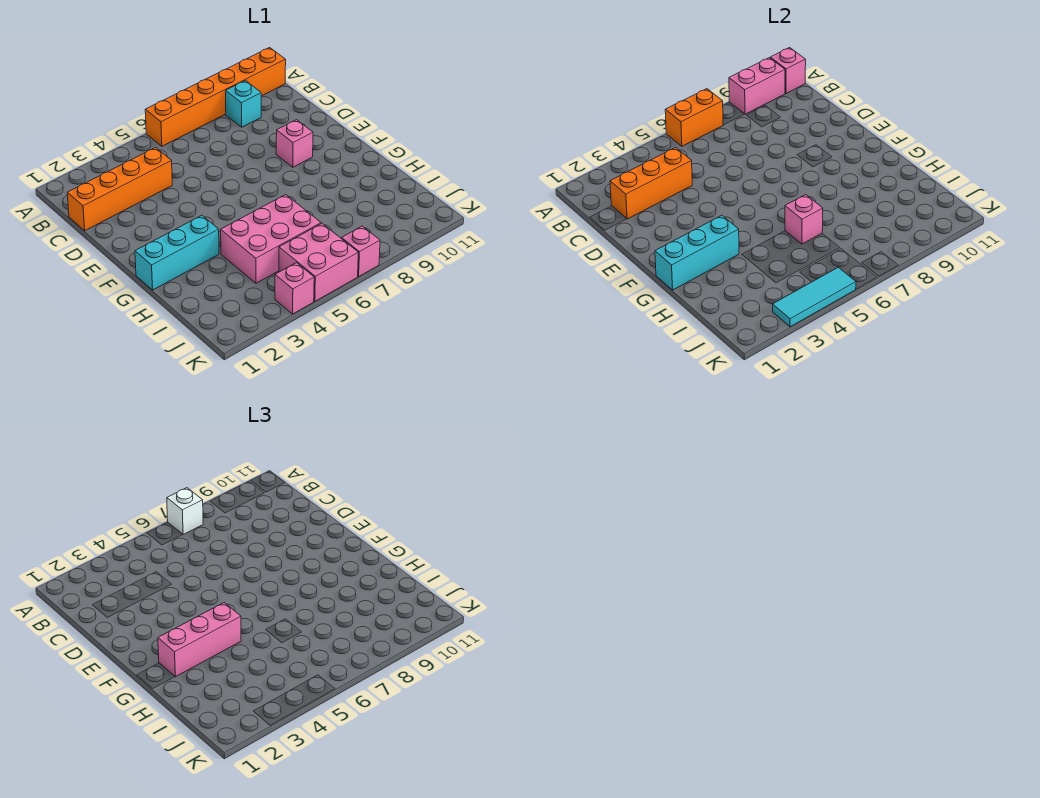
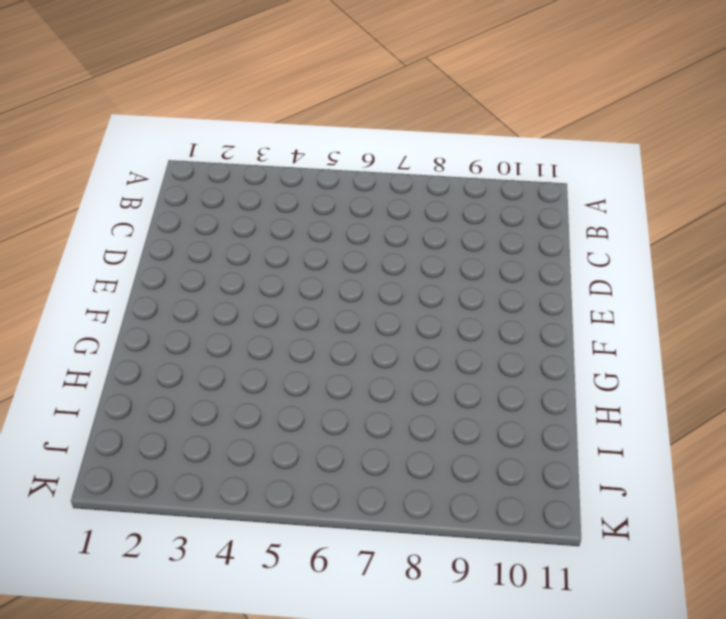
none -> orange 1x6 brick [145,48,286,146]
none -> cyan 1x1 brick [226,81,261,127]
none -> orange 1x4 brick [67,148,172,231]

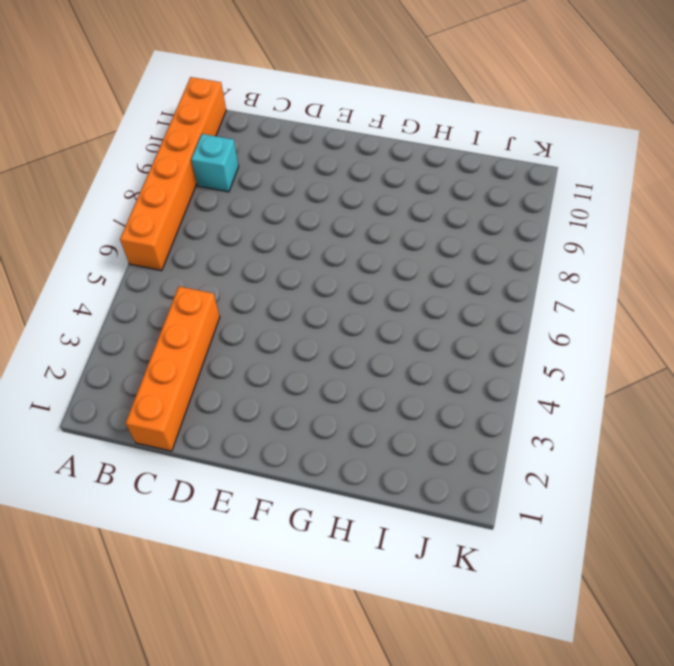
none -> pink 1x1 brick [276,120,313,167]
none -> cyan 1x3 brick [135,215,219,290]
none -> pink 2x3 brick [221,195,321,283]

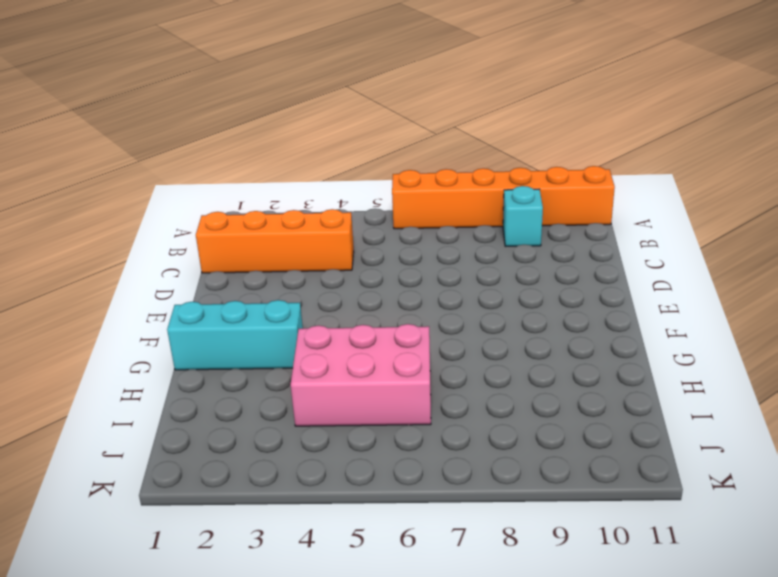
none -> pink 1x1 brick [276,120,313,167]
none -> pink 2x2 brick [279,224,358,301]
none -> pink 1x1 brick [275,263,314,314]

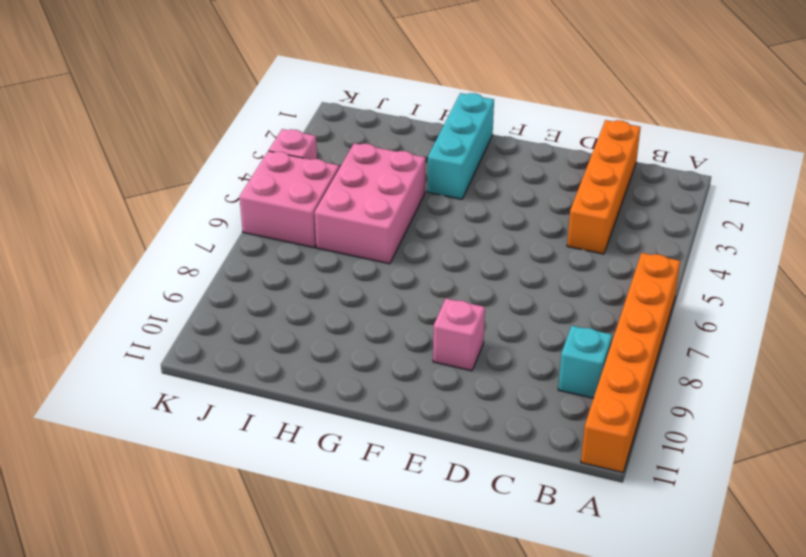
none -> pink 1x1 brick [342,226,380,277]
none -> orange 1x2 brick [665,89,723,146]
none -> pink 1x2 brick [729,58,785,114]

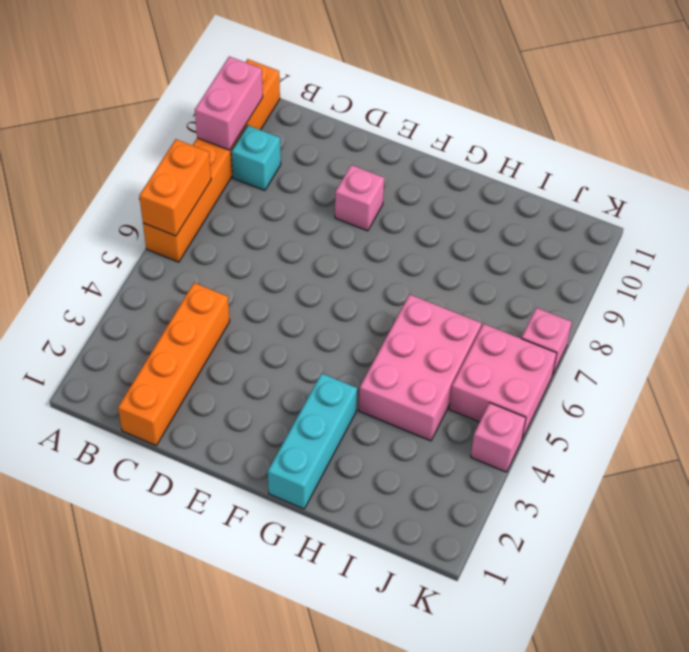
none -> pink 1x1 brick [770,48,806,93]
none -> orange 1x3 brick [610,148,692,219]
none -> cyan 1x3 brick [655,215,739,290]

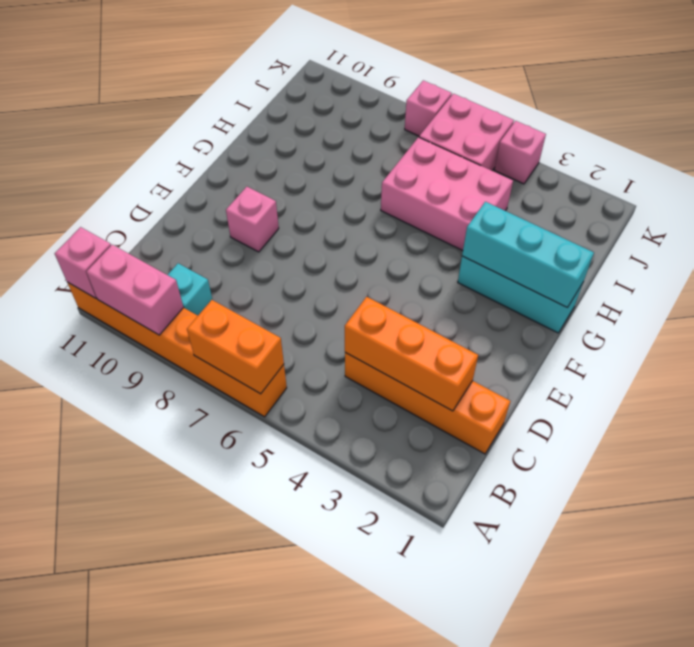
none -> pink 1x1 brick [785,195,823,244]
none -> cyan 1x3 tile [773,267,856,327]
none -> white 1x1 brick [167,488,203,535]

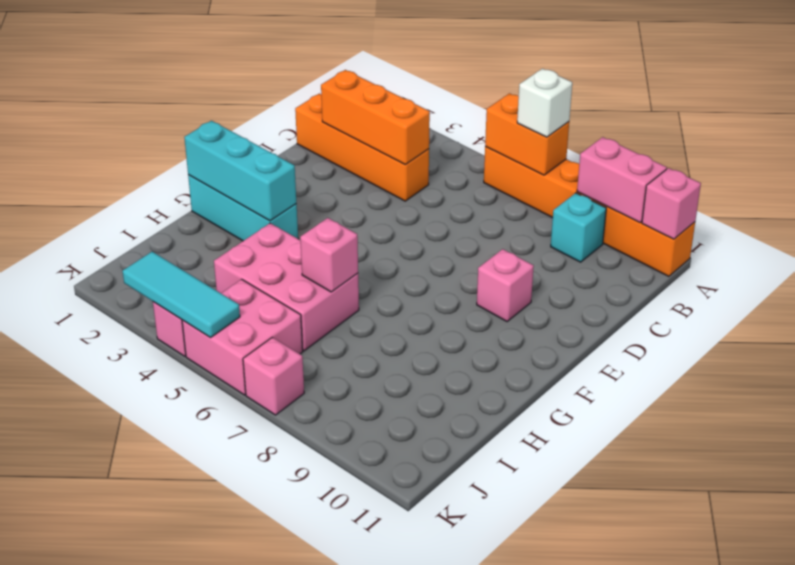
none -> pink 1x3 brick [158,603,241,677]

